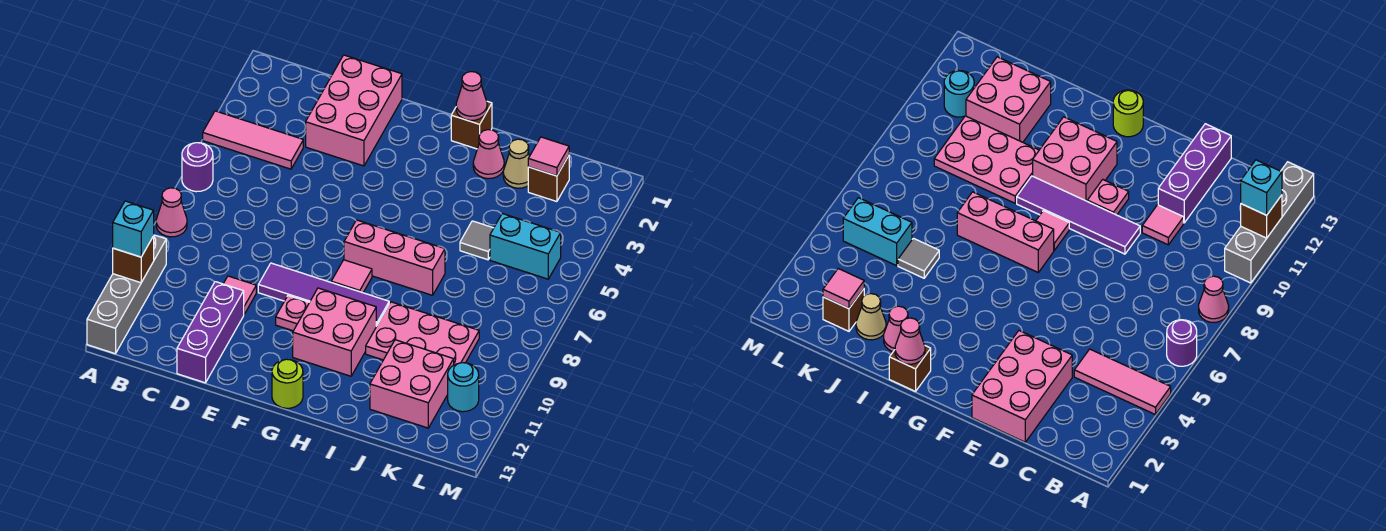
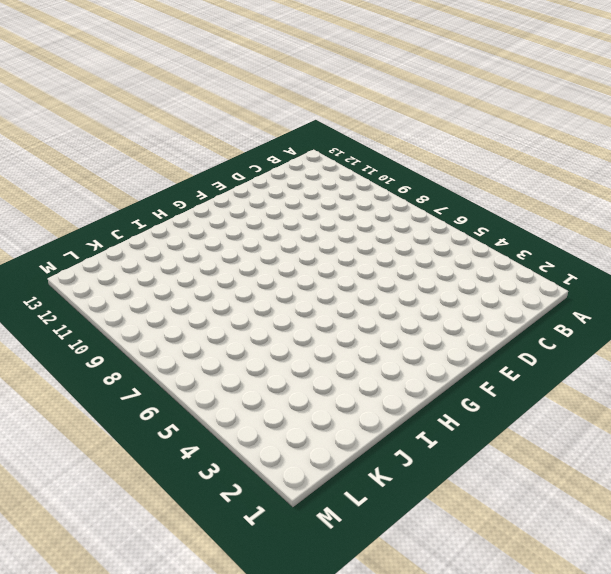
none -> pink 1x3 tile [203,111,303,169]
none -> purple 1x1 round brick [182,143,213,192]
none -> pink 1x1 cone [156,188,187,237]

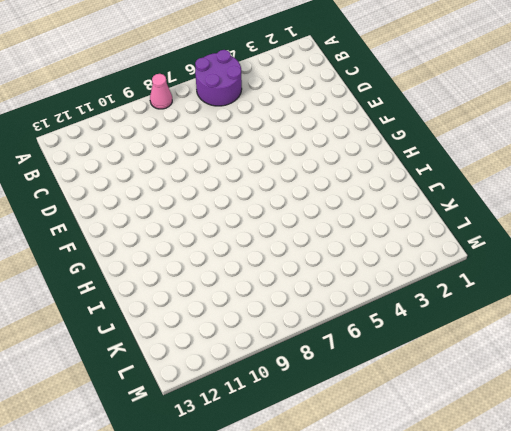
purple 2x2 round brick [195,50,242,106] -> purple 1x1 round brick [182,143,213,192]
none -> pink 1x3 tile [203,111,303,169]
none -> grey 1x4 brick [87,235,166,354]
none -> pink 2x3 brick [306,55,402,166]

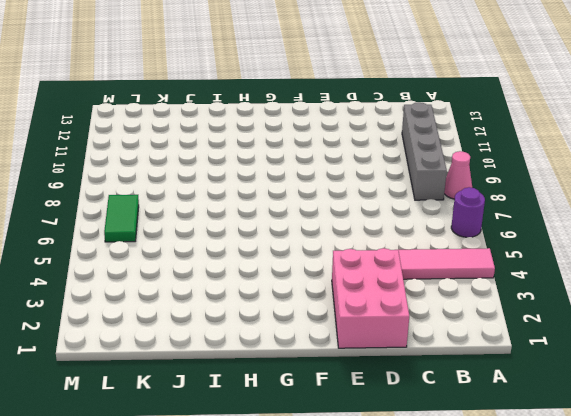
grey 1x4 brick [402,102,447,200] -> grey 1x4 brick moved to [87,235,166,354]
green 1x2 tile [104,195,139,242] -> none
none -> pink 1x1 tile [224,276,256,314]
none -> purple 1x3 brick [177,282,244,383]
none -> purple 1x4 tile [258,263,389,327]

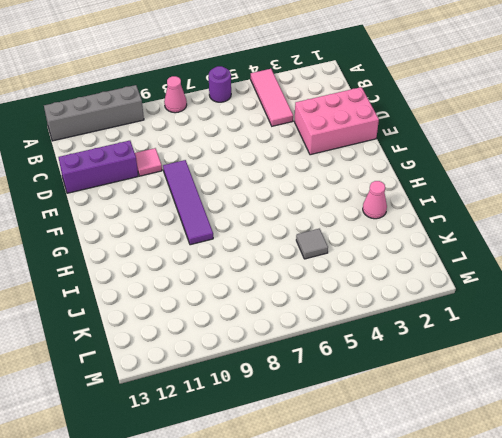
none -> pink 1x1 plate [276,296,309,331]
none -> pink 1x3 brick [344,220,445,295]
none -> pink 1x1 tile [331,260,372,293]

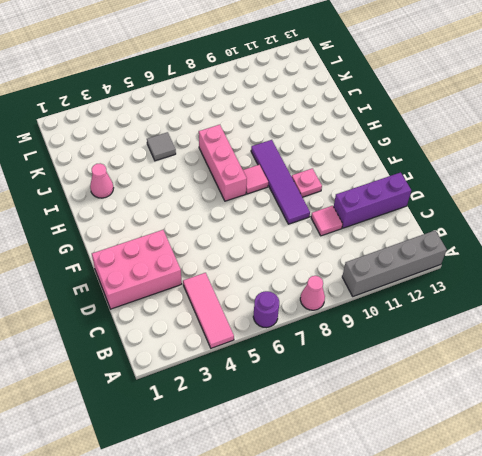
none -> pink 2x2 brick [293,288,376,376]
none -> lime 1x1 round brick [272,359,303,408]
none -> brown 1x1 brick [451,101,492,149]

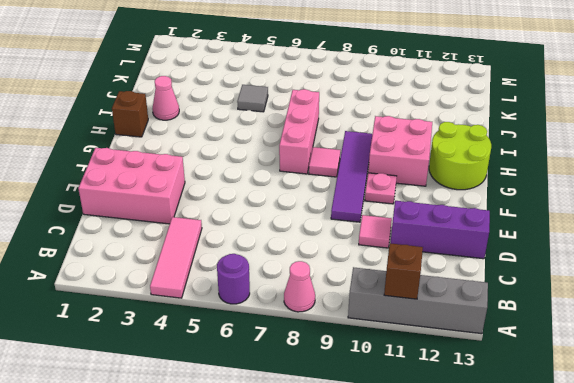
lime 2x2 round brick [429,122,491,190] -> lime 1x1 round brick [272,359,303,408]
none -> pink 2x3 plate [366,302,479,365]
none -> tan 1x1 cone [503,139,530,188]
none -> pink 2x2 brick [370,340,454,428]

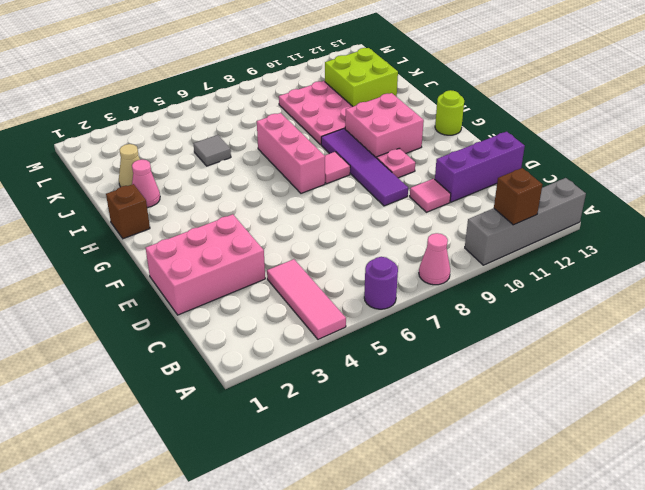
lime 2x2 brick [325,48,398,106] -> pink 2x2 brick [370,340,454,428]
none -> brown 1x1 brick [528,156,569,202]
none -> cyan 1x2 brick [490,214,561,279]
none -> cyan 1x1 round brick [448,363,479,412]

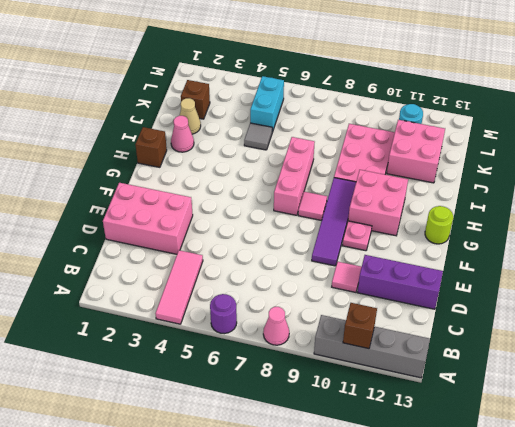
none -> pink 1x1 cone [456,72,487,121]
none -> pink 1x1 tile [528,137,569,176]
none -> cyan 1x1 brick [113,201,154,257]

